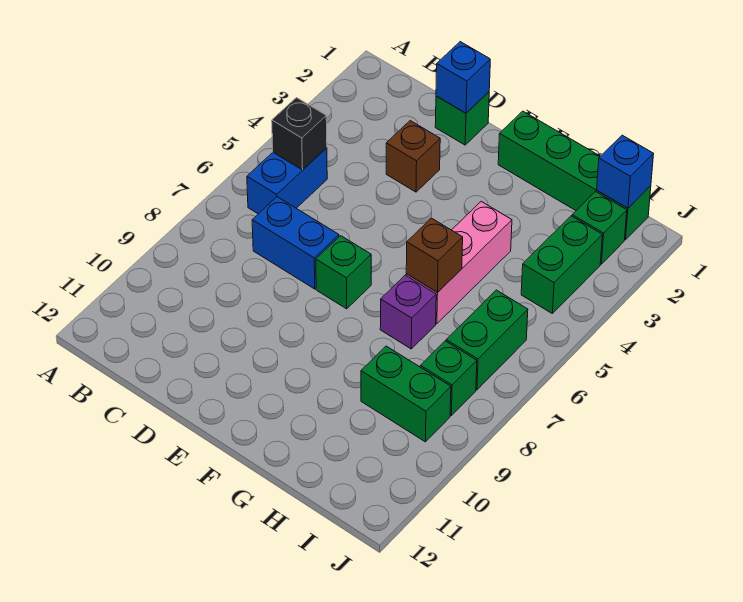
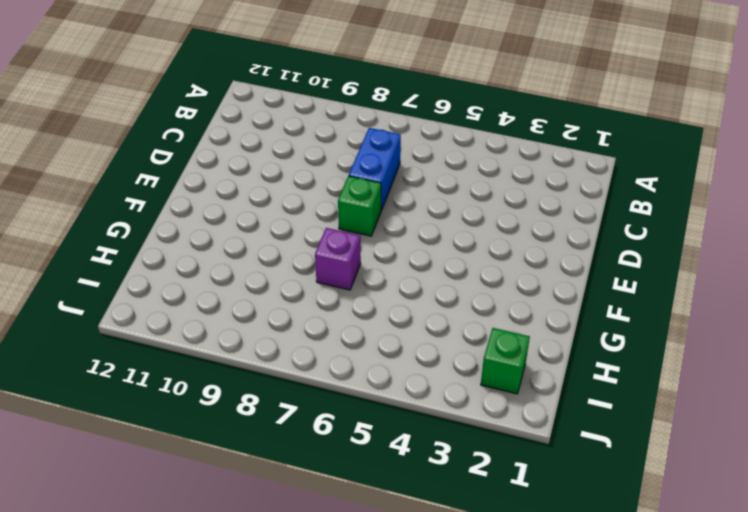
none -> blue 1x2 brick [247,148,327,214]
none -> green 1x1 brick [435,92,489,145]
none -> brown 1x1 brick [386,121,440,192]

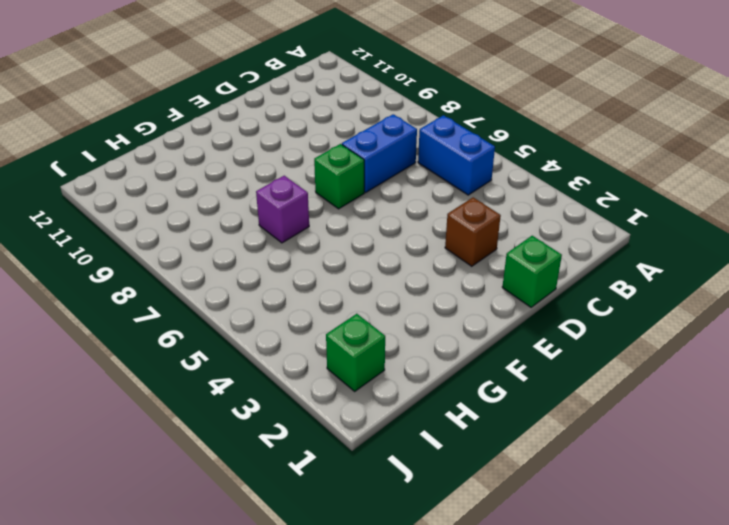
none -> green 1x4 brick [498,111,651,240]
none -> pink 1x3 brick [406,201,512,324]
none -> green 1x2 brick [361,346,451,442]

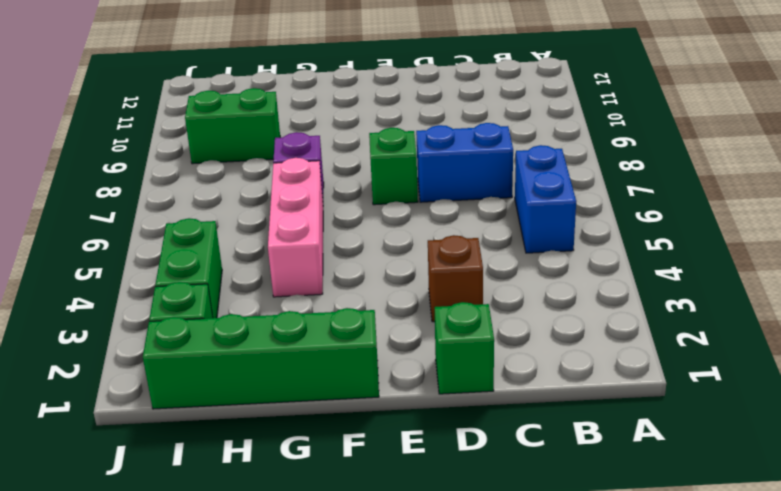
none -> green 1x2 brick [446,290,528,390]
none -> green 1x1 brick [420,341,477,415]
none -> black 1x1 brick [272,98,327,170]

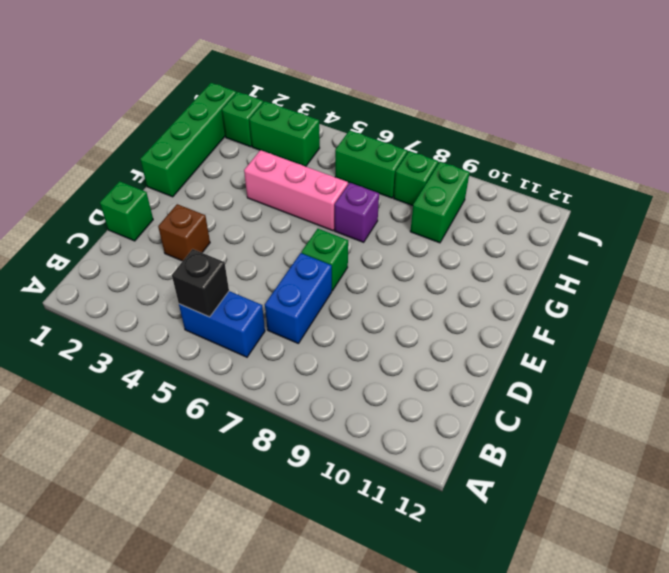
none -> blue 1x1 brick [436,42,490,113]
none -> brown 1x1 brick [406,218,463,293]
none -> blue 1x1 brick [597,135,654,208]

